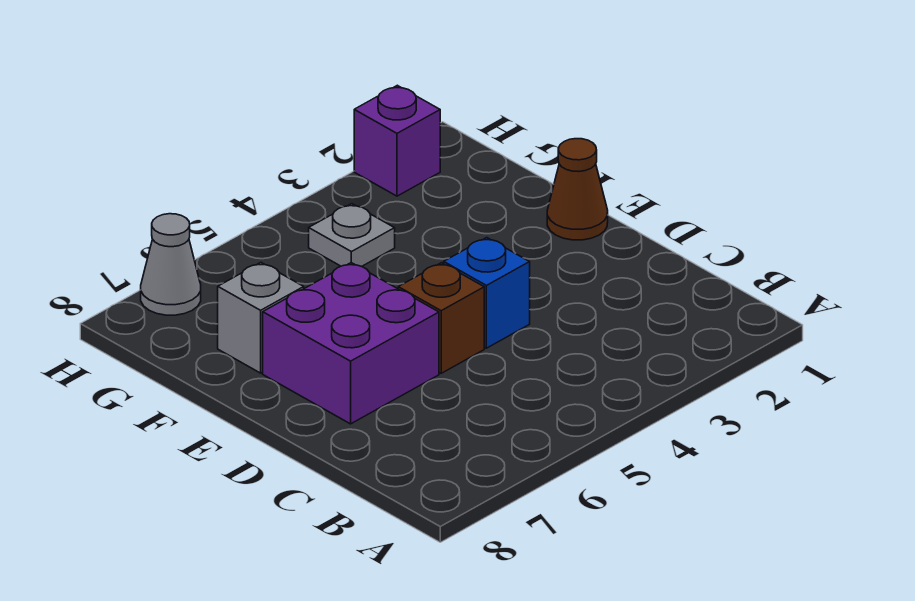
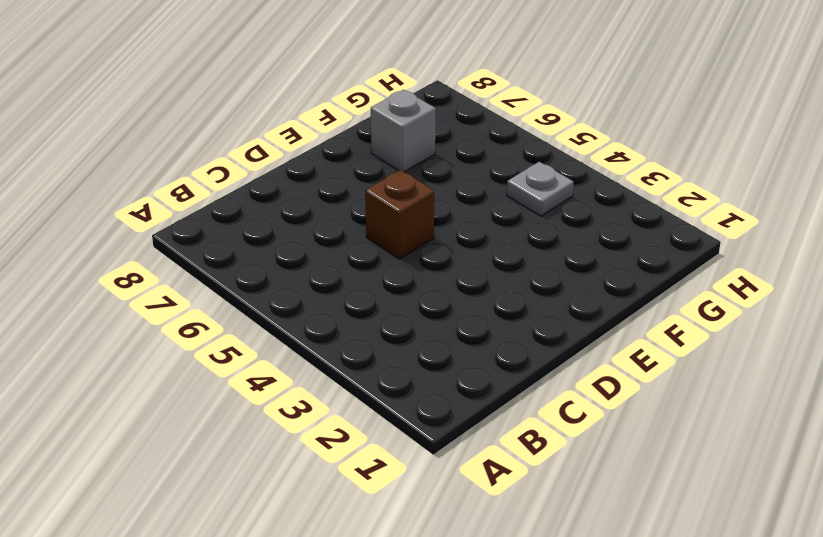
none -> blue 1x1 brick [444,238,530,348]
none -> purple 2x2 brick [263,263,439,424]

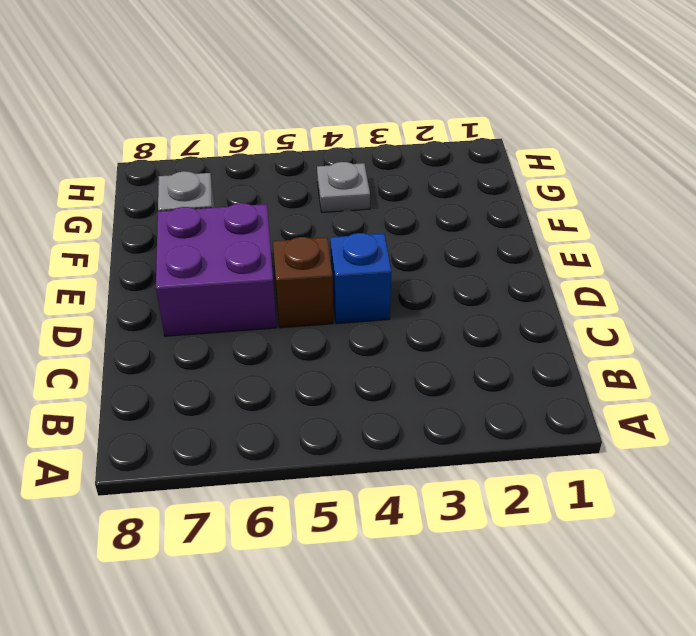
none -> brown 1x1 cone [547,139,608,240]
none -> purple 1x1 brick [354,85,440,196]

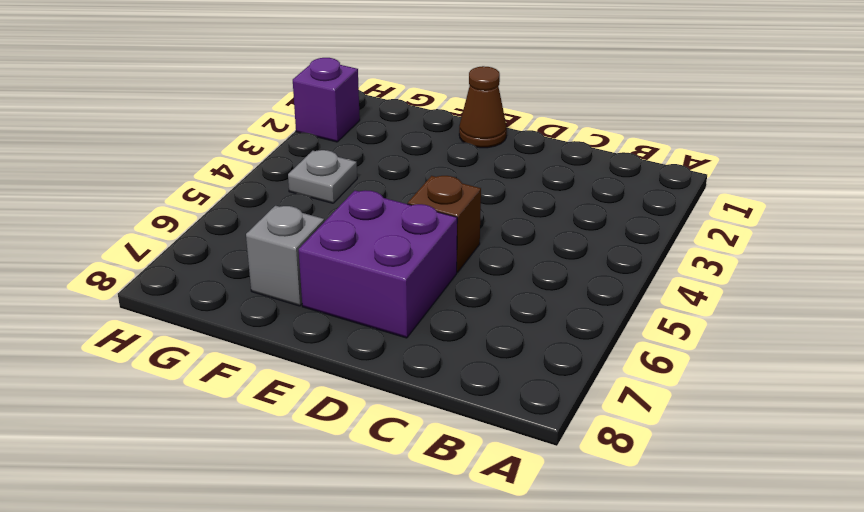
none -> blue 1x1 brick [444,238,530,348]
none -> grey 1x1 cone [141,214,201,315]

